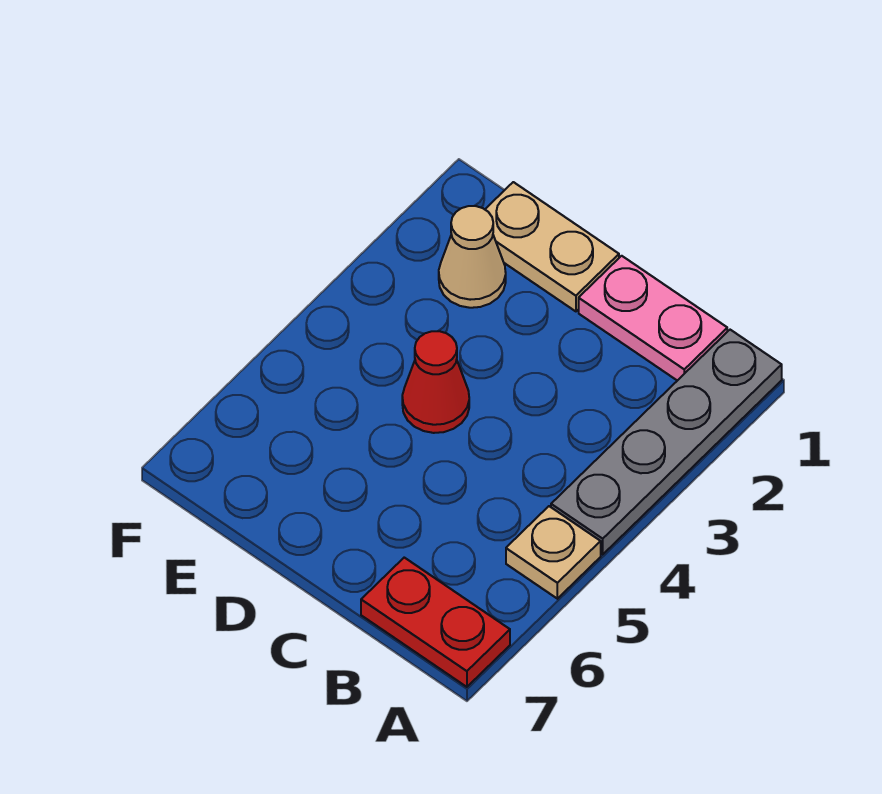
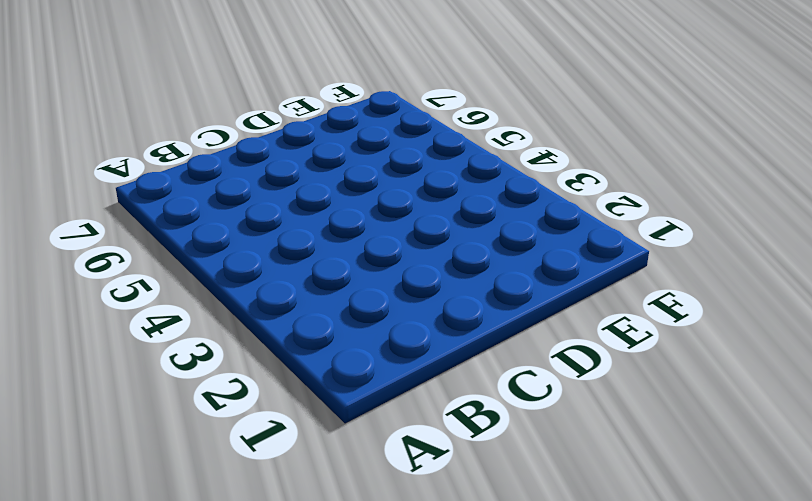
none -> grey 1x4 plate [551,330,782,554]
none -> tan 1x1 plate [506,506,601,599]

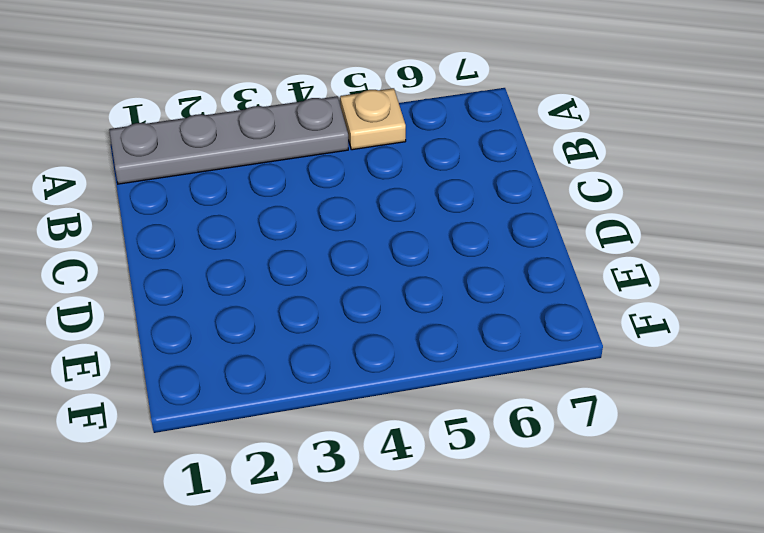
none -> red 1x2 plate [361,558,510,687]
none -> pink 1x2 plate [579,256,727,381]

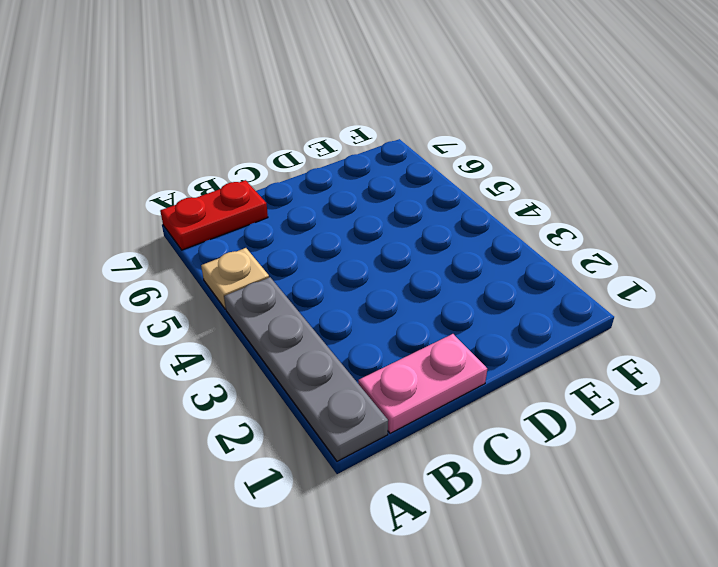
none -> tan 1x2 plate [485,182,619,311]
none -> red 1x1 cone [402,331,469,433]

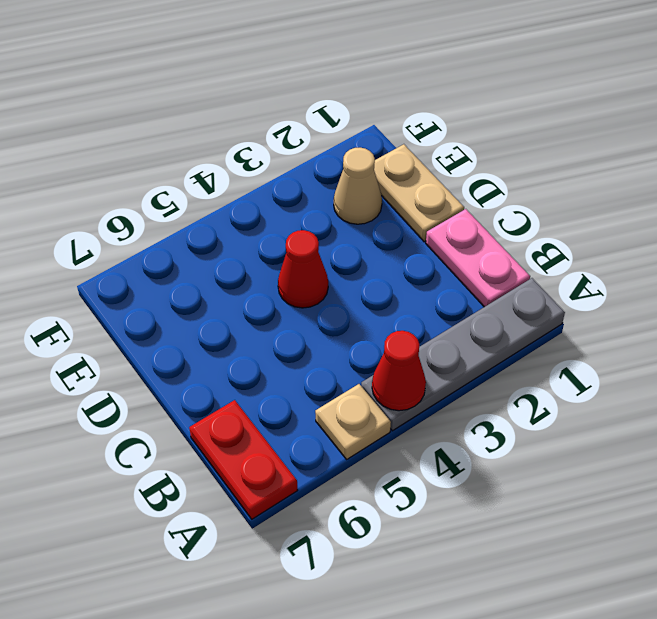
red 1x1 cone [372,331,426,411] -> none

